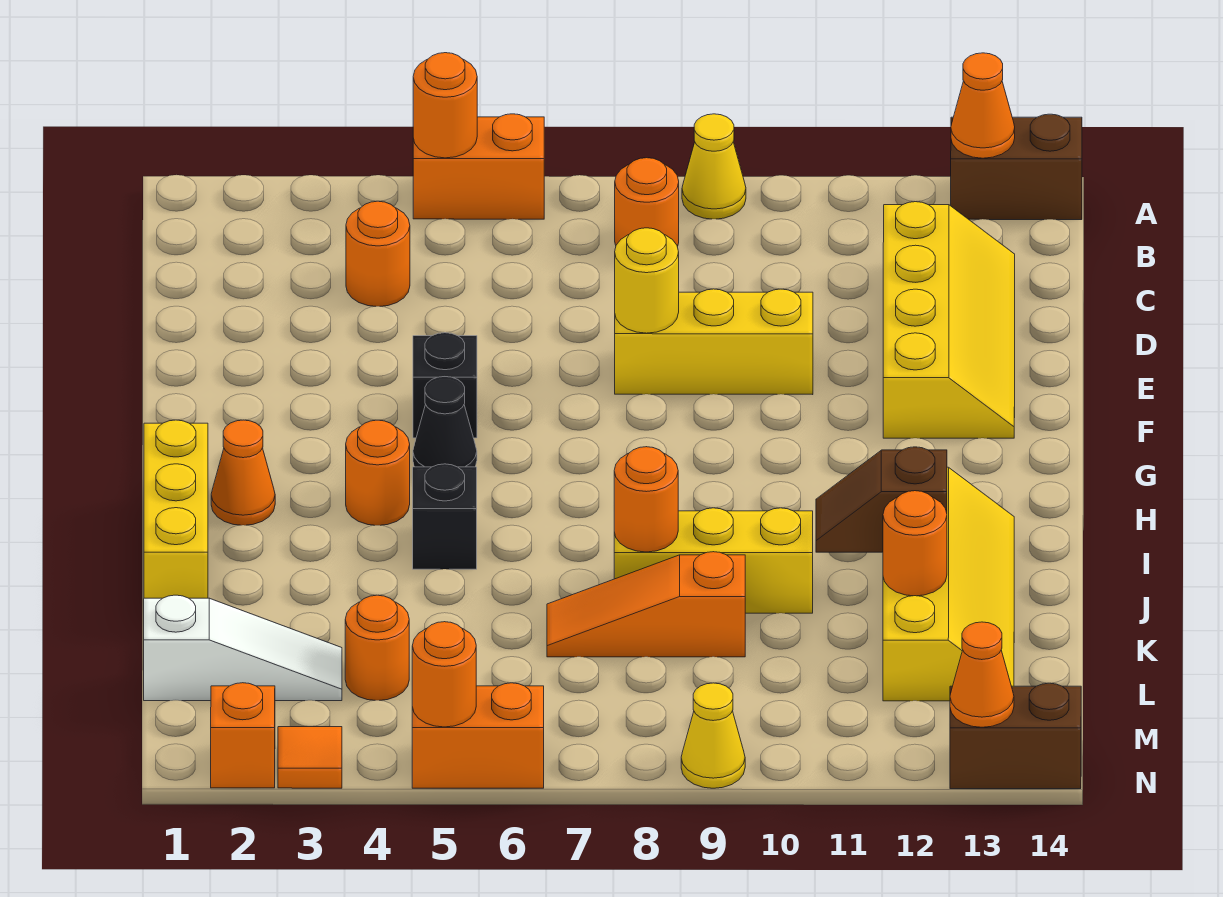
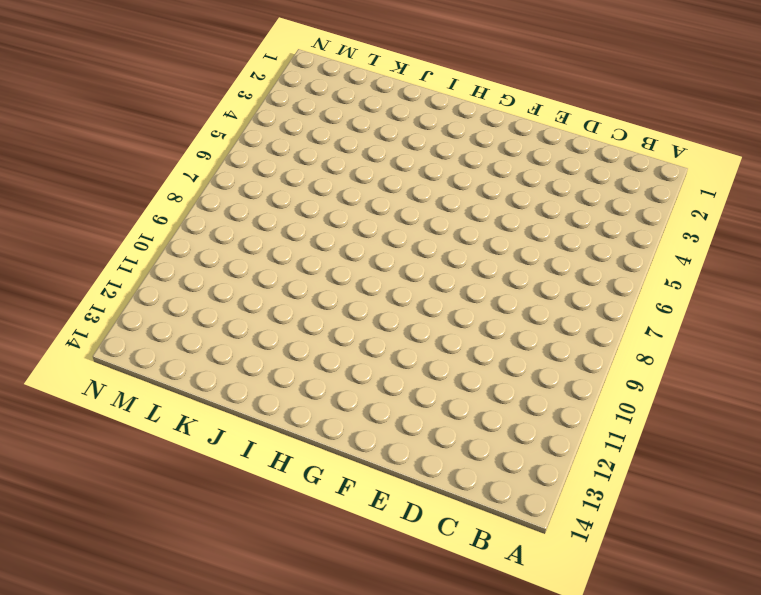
none -> orange 1x2 brick [413,114,544,219]
none -> yellow 1x1 cone [682,114,746,219]
none -> brown 1x2 brick [951,114,1082,220]
none -> orange 1x1 round brick [615,158,679,247]

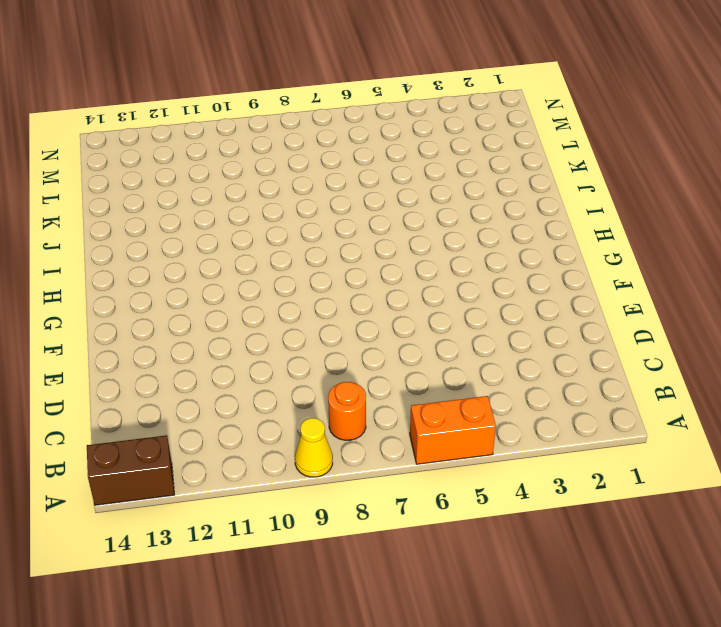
none -> orange 1x1 round brick [346,201,410,306]
none -> yellow 2x4 slope [883,202,1015,438]
none -> yellow 1x3 brick [615,289,813,395]
none -> black 1x1 brick [413,333,477,438]

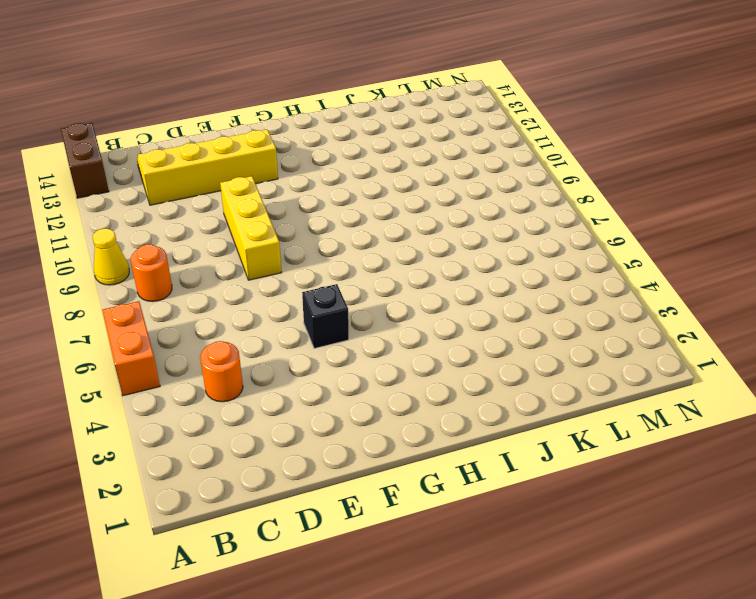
none -> black 1x1 cone [413,377,477,467]
none -> yellow 1x3 brick [144,420,208,598]
none -> orange 1x1 cone [211,420,275,525]
none -> orange 1x1 round brick [346,420,410,525]

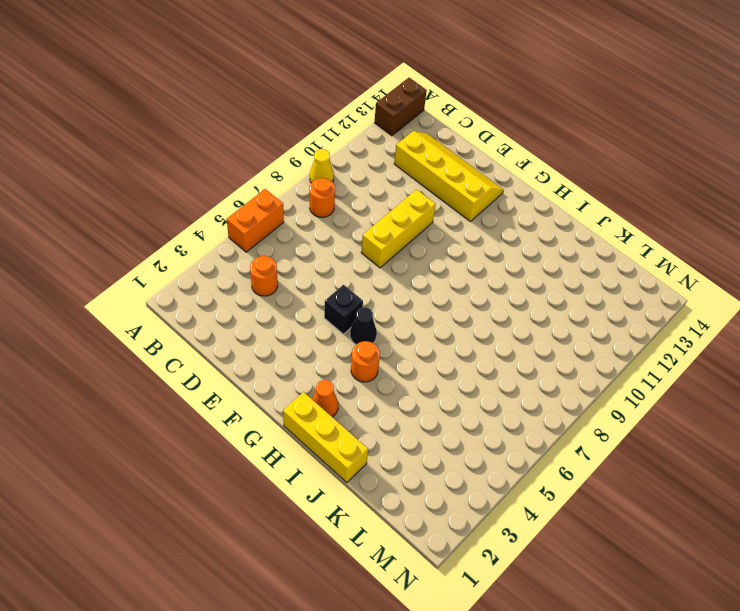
none -> black 1x1 brick [413,464,477,569]
none -> yellow 2x4 slope [883,467,1014,701]
none -> yellow 1x3 brick [614,508,813,613]
none -> orange 1x3 slope [547,552,745,657]

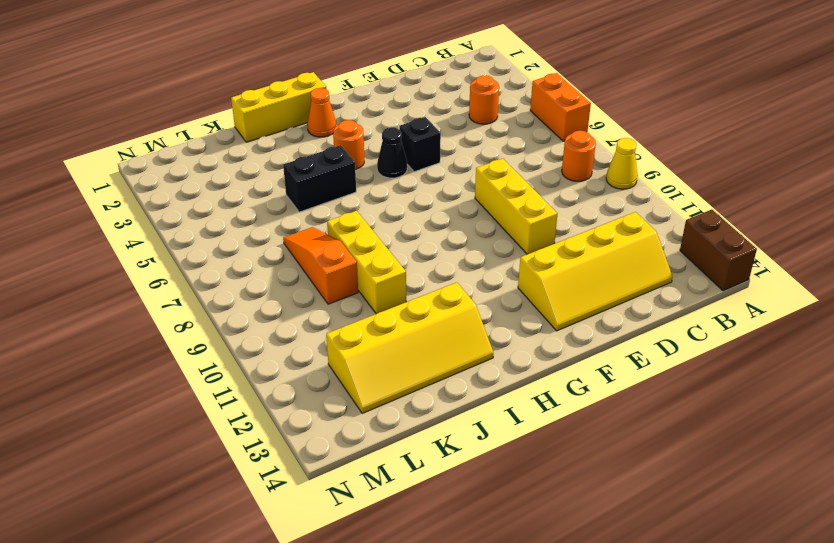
black 1x2 brick [283,145,356,212] -> black 1x1 brick [413,464,477,569]
none -> white 1x3 slope [144,595,342,701]
none -> orange 1x1 round brick [345,595,409,700]
none -> orange 1x1 brick [211,683,275,788]
none -> orange 1x1 tile [278,727,342,788]

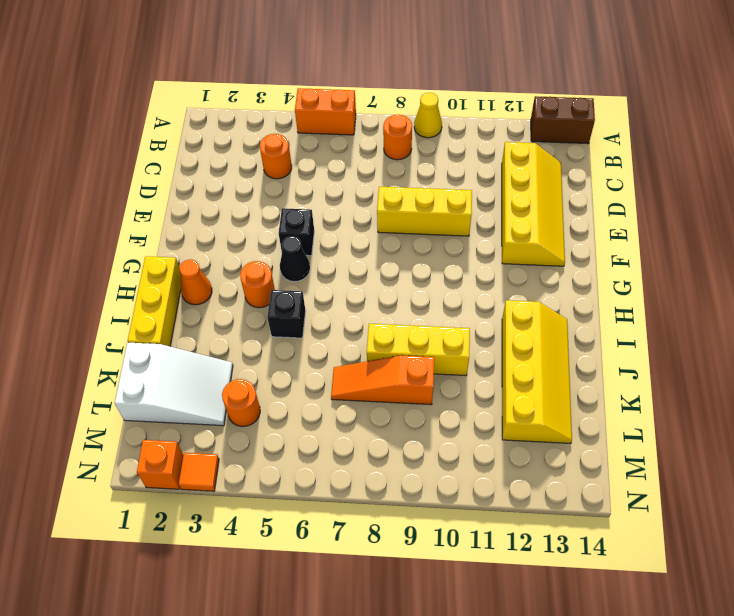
white 2x3 slope [115,342,233,426] -> white 1x3 slope [144,595,342,701]
none -> orange 1x2 brick [412,683,544,788]
none -> yellow 1x1 cone [681,683,745,788]
none -> brown 1x2 brick [950,683,1081,789]
none -> orange 1x1 round brick [413,53,477,158]

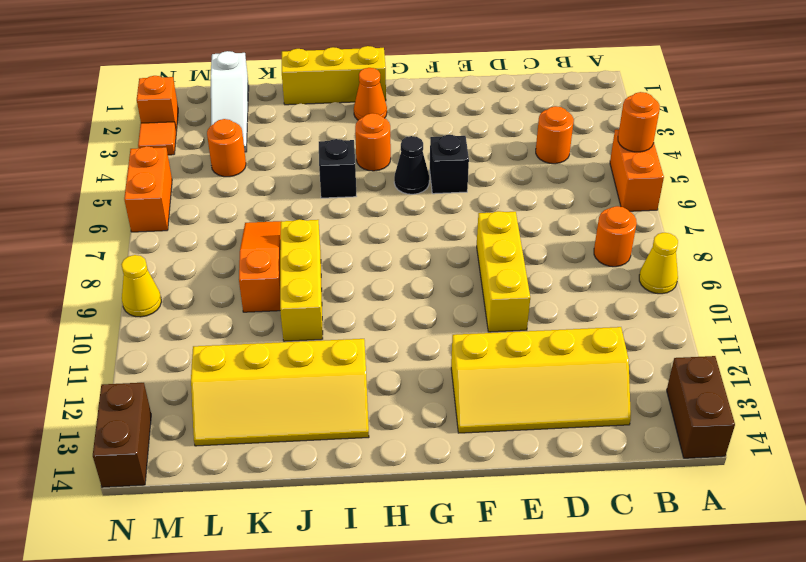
none -> orange 1x1 cone [951,53,1015,158]
none -> yellow 1x1 round brick [615,228,679,333]
none -> orange 1x1 round brick [614,447,678,552]
none -> brown 1x2 slope [816,447,947,552]

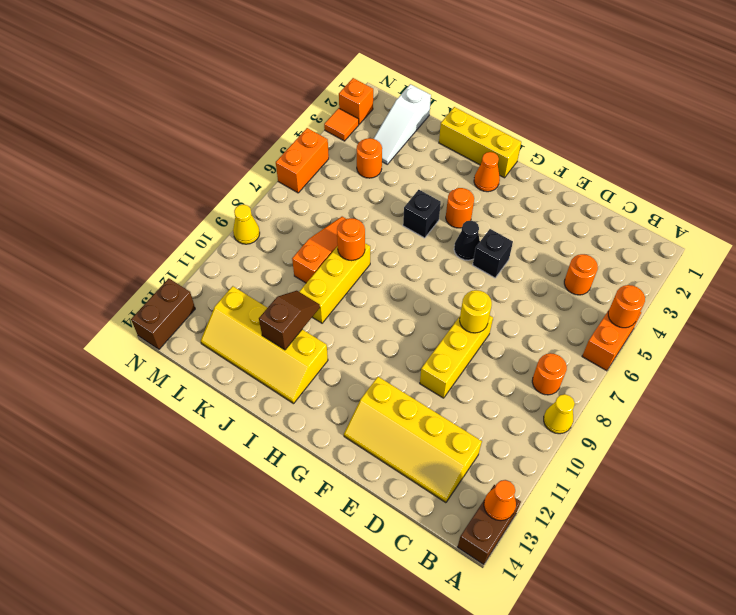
none -> orange 1x1 round brick [883,491,947,596]
none -> orange 1x1 round brick [412,622,476,727]
none -> orange 1x1 cone [950,622,1014,727]

